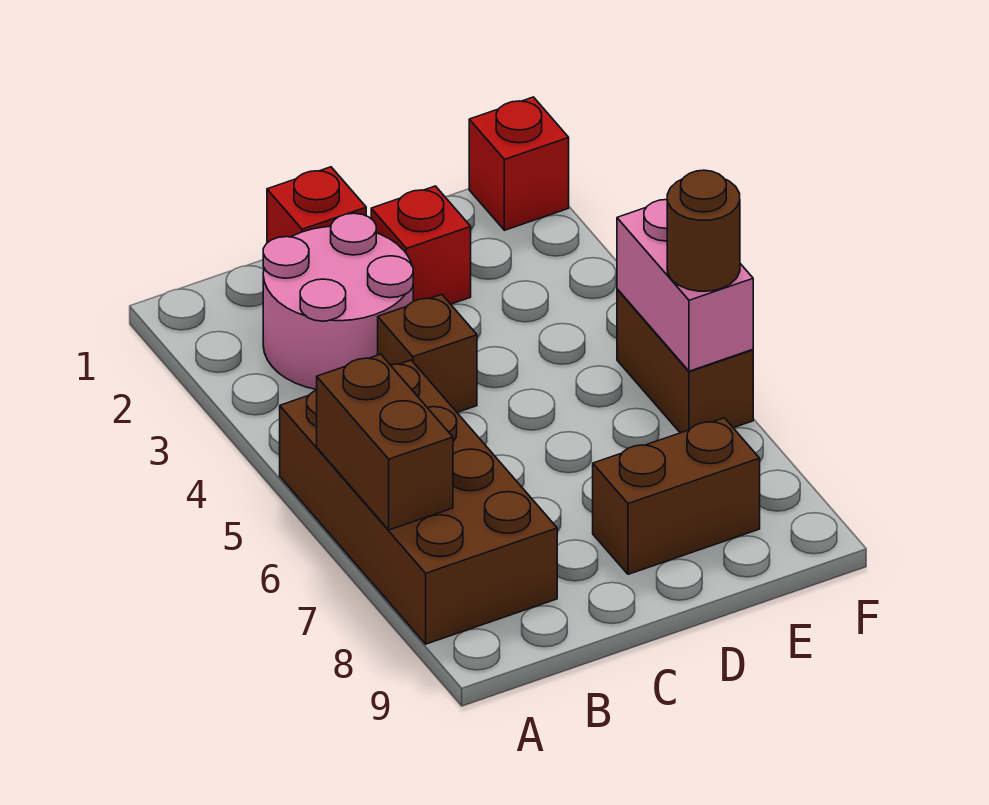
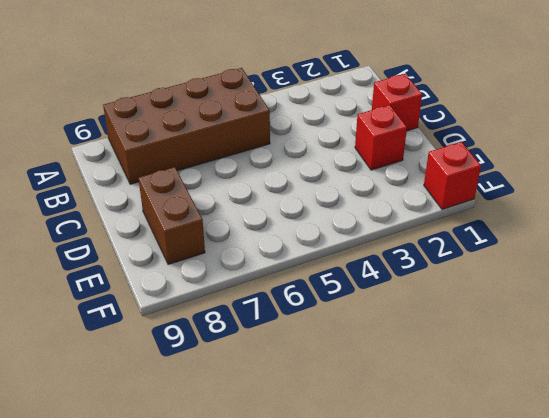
none -> pink 2x2 round brick [263,213,413,390]
none -> brown 1x1 brick [378,294,477,412]

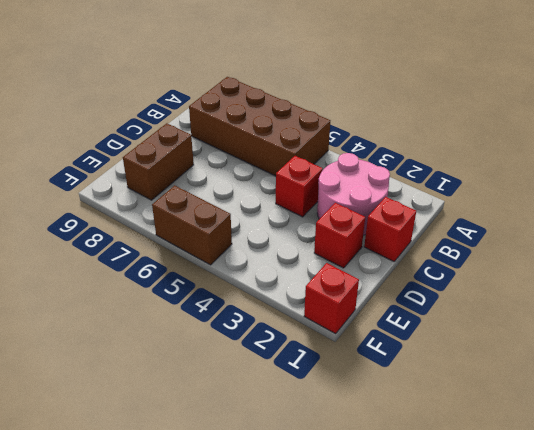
red 1x1 brick [276,156,323,217] -> brown 1x1 brick [378,294,477,412]
none -> brown 1x2 brick [317,354,453,530]
none -> pink 1x2 brick [617,200,753,371]

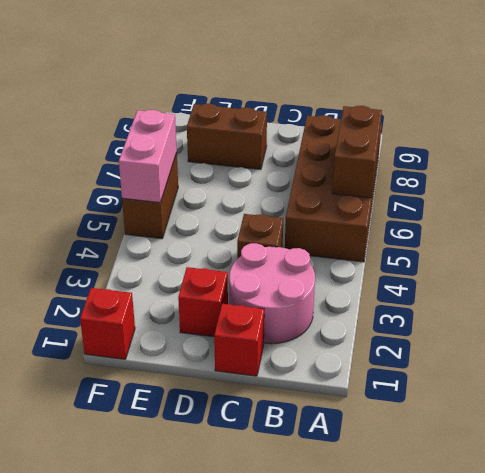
none -> brown 1x1 round brick [667,170,740,291]

